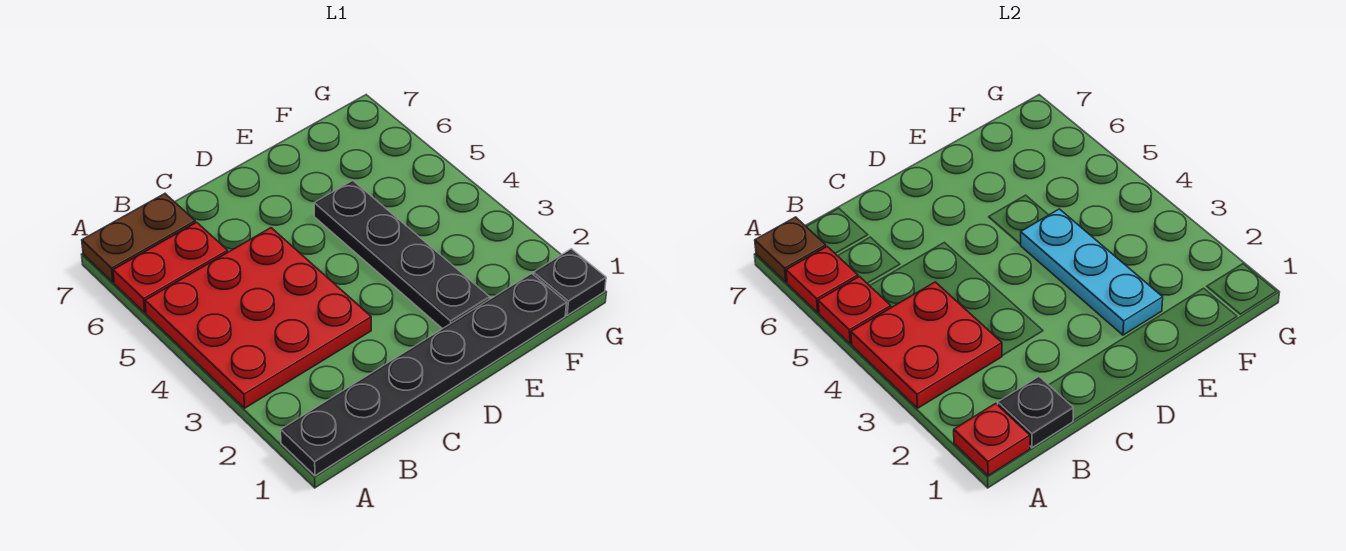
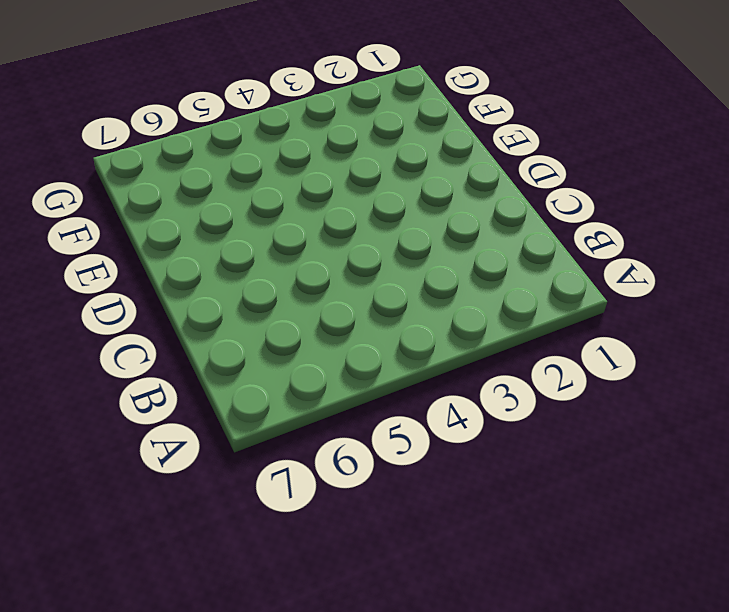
none -> black 1x6 plate [281,273,567,476]
none -> red 3x3 plate [145,228,371,408]
none -> red 1x2 plate [113,222,228,313]

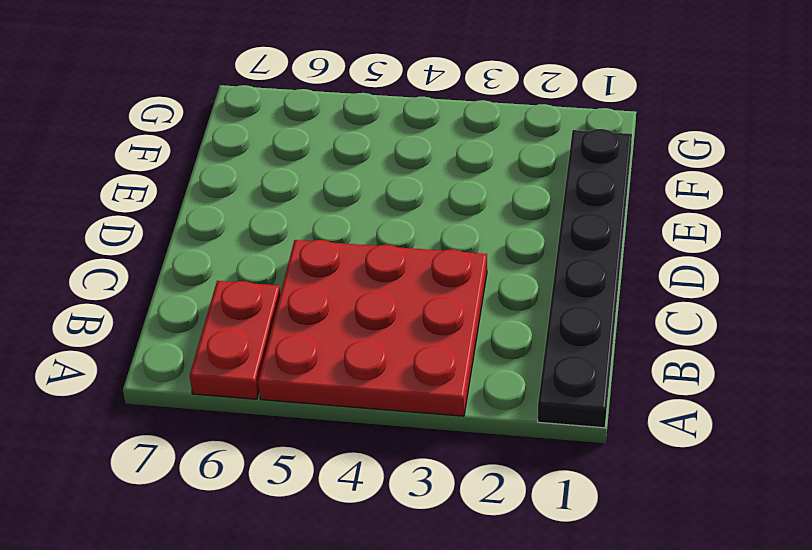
none -> brown 1x2 plate [82,194,195,282]
none -> black 1x4 plate [314,180,490,329]
none -> black 1x1 plate [533,249,606,315]

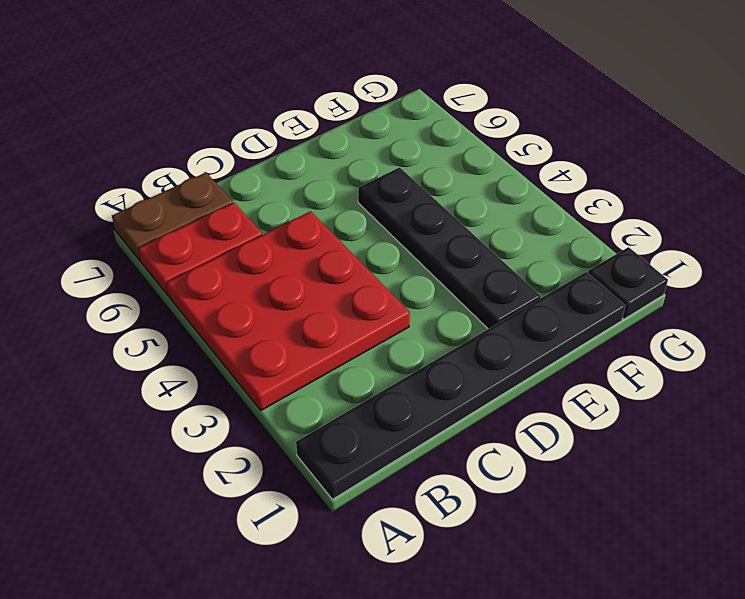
none -> red 1x1 plate [954,403,1030,476]
none -> red 2x2 plate [851,282,1002,408]
none -> red 1x1 plate [818,277,891,344]

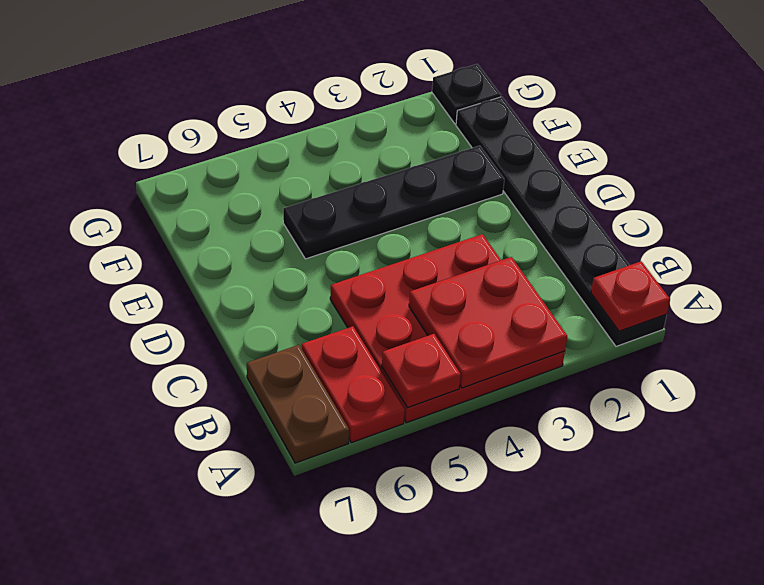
none -> red 1x1 plate [786,247,858,313]
none -> brown 1x1 plate [755,217,826,282]
none -> black 1x1 plate [998,377,1073,448]

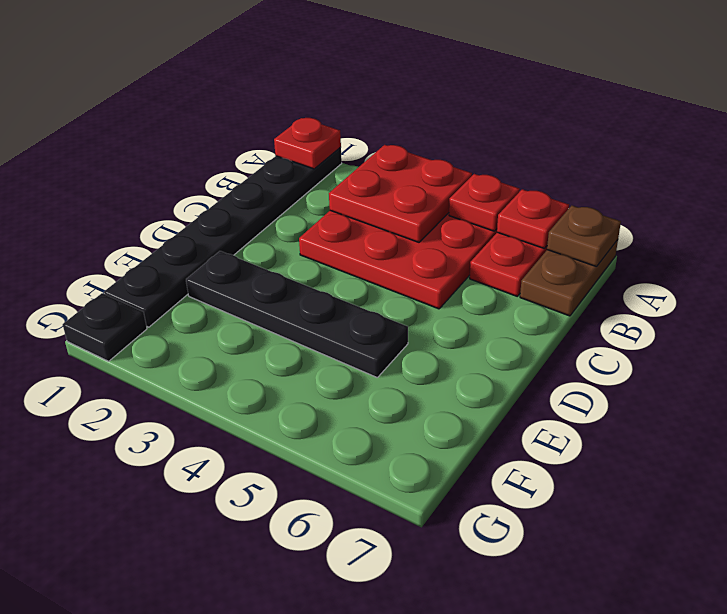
none -> black 1x1 plate [998,377,1073,448]
none -> cyan 1x3 plate [1021,209,1163,335]

